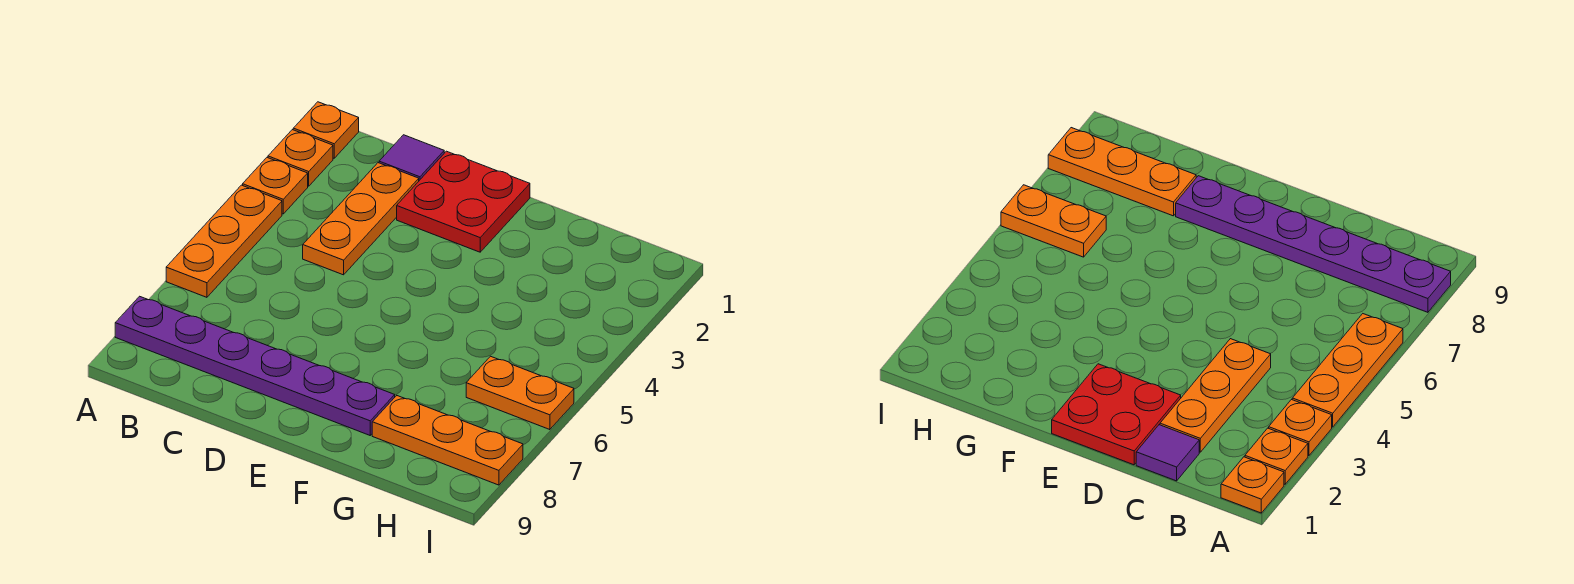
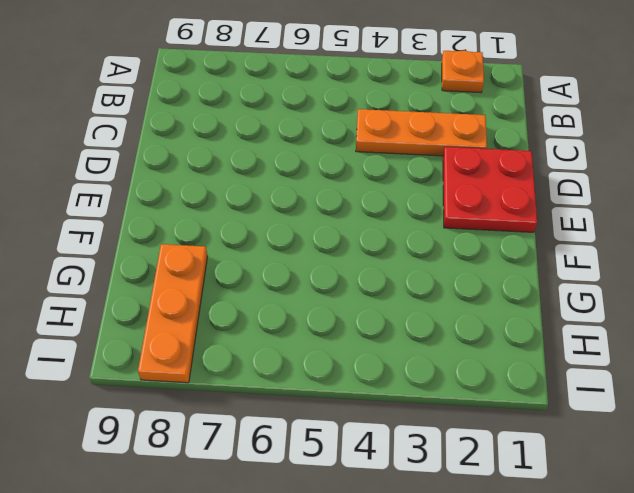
none -> orange 1x1 plate [293,102,359,158]
none -> orange 1x1 plate [243,158,308,214]

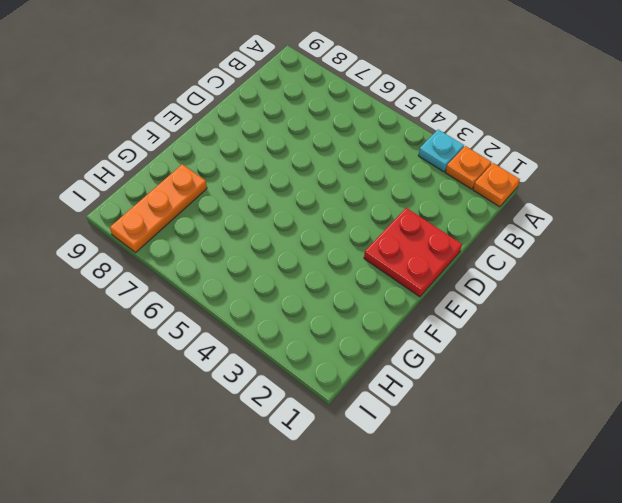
cyan 1x1 plate [418,130,464,172] -> orange 1x1 plate [243,158,308,214]
none -> orange 1x3 plate [166,185,282,297]
none -> purple 1x6 plate [115,296,395,435]

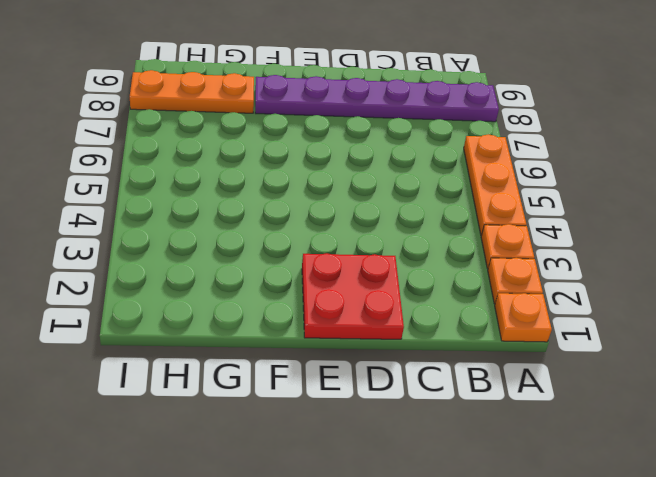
none -> purple 1x1 tile [379,135,444,180]
none -> orange 1x3 plate [303,163,419,275]

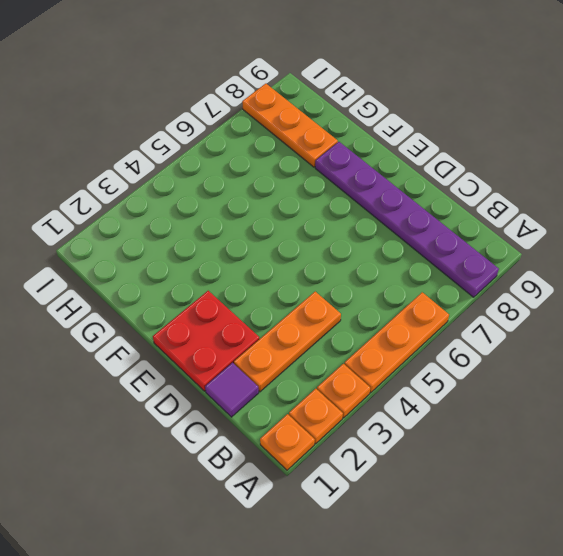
none -> orange 1x2 plate [466,356,574,430]

